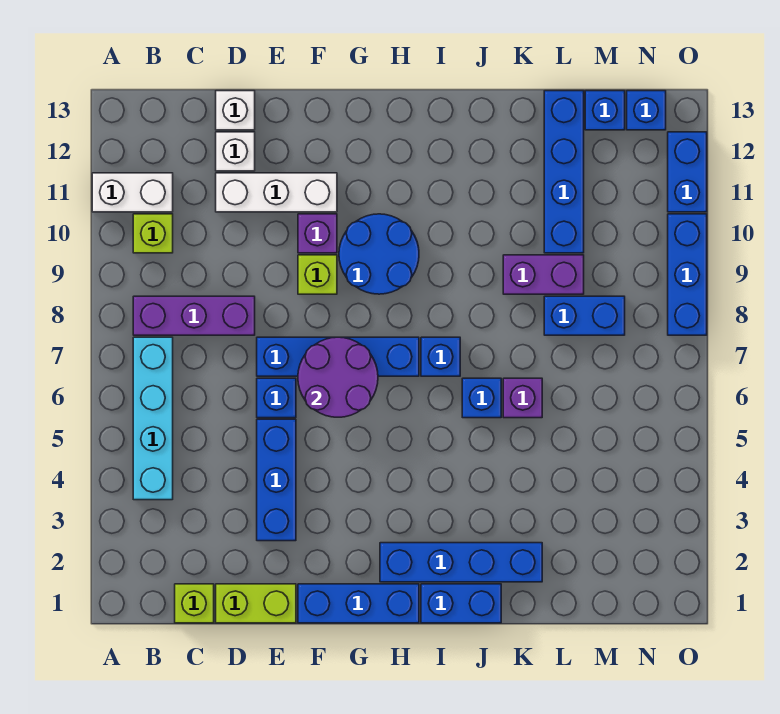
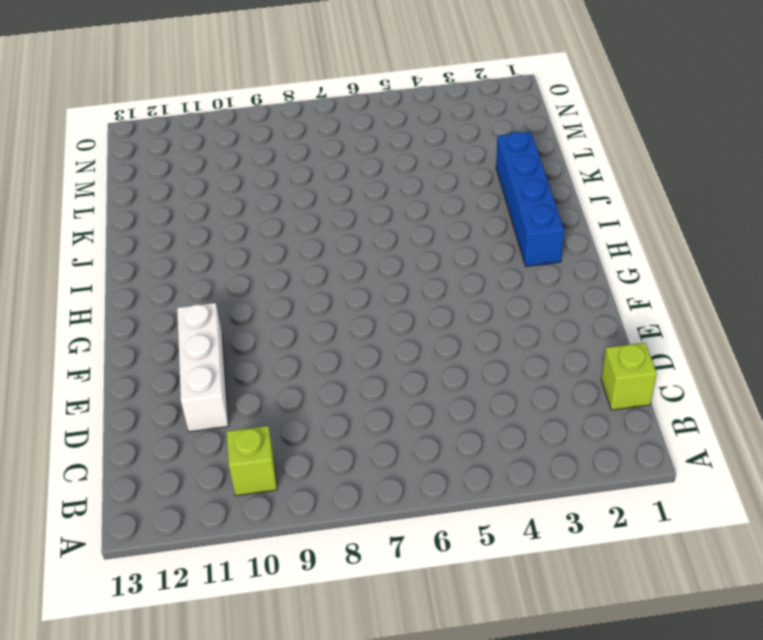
none -> white 1x2 brick [92,173,173,212]
none -> cyan 1x4 brick [133,337,173,500]
none -> purple 1x3 brick [133,296,255,335]

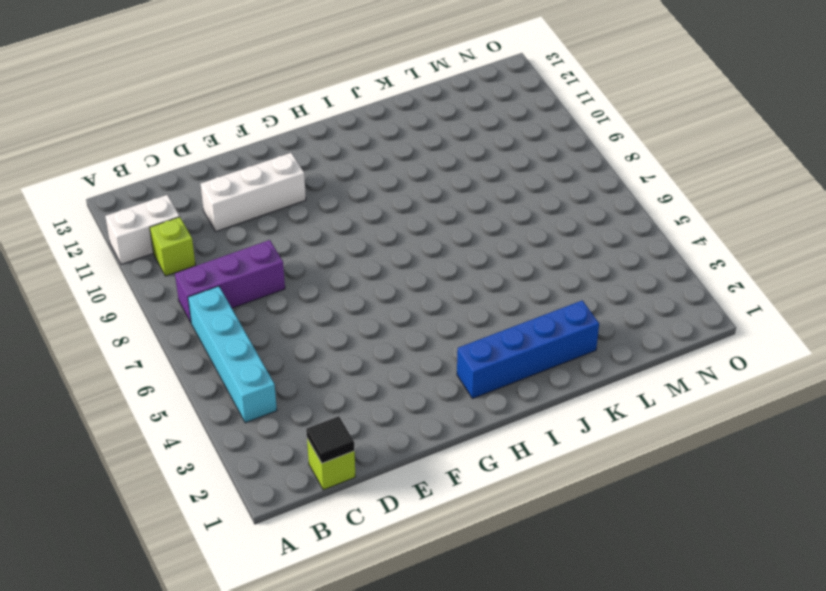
black 1x1 tile [306,416,355,463] -> none
none -> lime 1x2 brick [216,584,296,623]
none -> white 1x1 brick [216,132,255,171]
none -> white 1x1 brick [216,91,255,130]

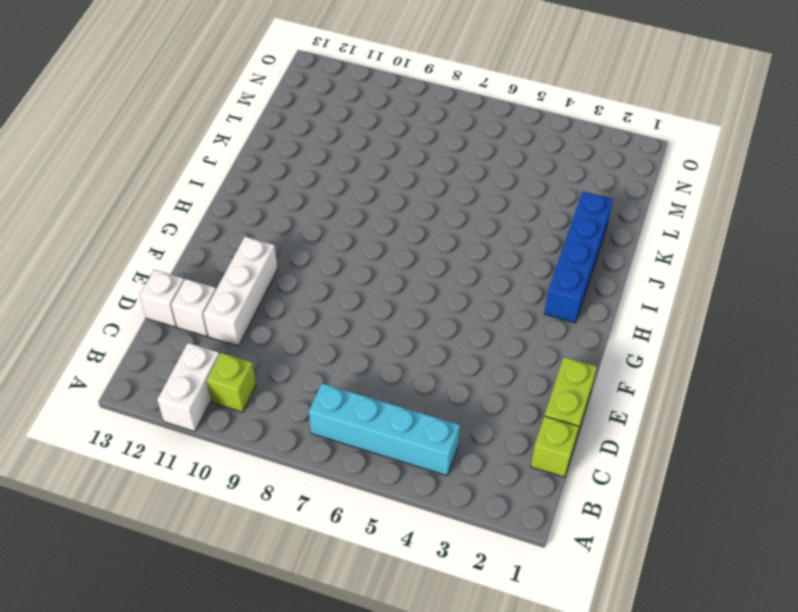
none -> purple 1x3 brick [133,296,255,335]
none -> blue 1x3 brick [257,419,296,541]
none -> blue 1x1 brick [257,378,296,418]

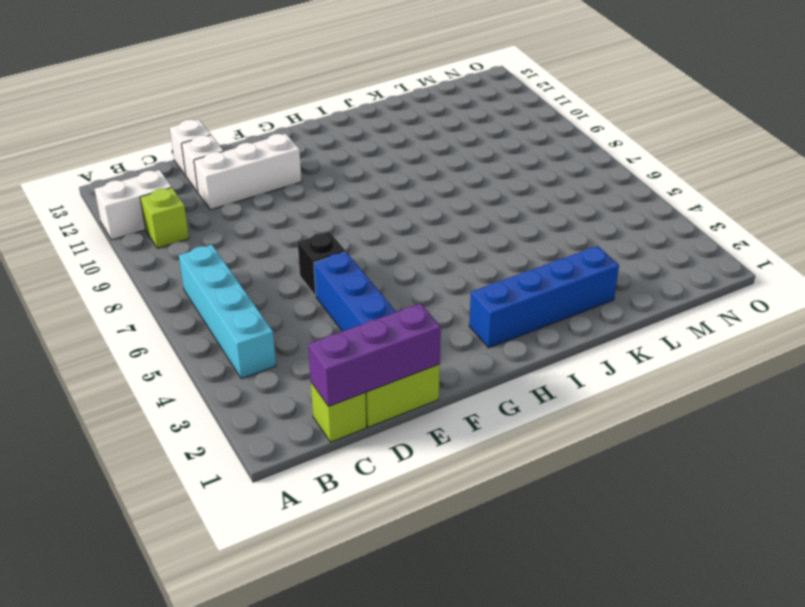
purple 1x3 brick [308,304,441,406] -> purple 1x3 brick moved to [133,296,255,335]
black 1x1 brick [298,232,345,296] -> blue 1x1 brick [257,378,296,418]
none -> blue 1x4 brick [257,337,419,376]
none -> blue 1x3 brick [298,584,419,623]
none -> lime 1x1 brick [298,255,337,294]

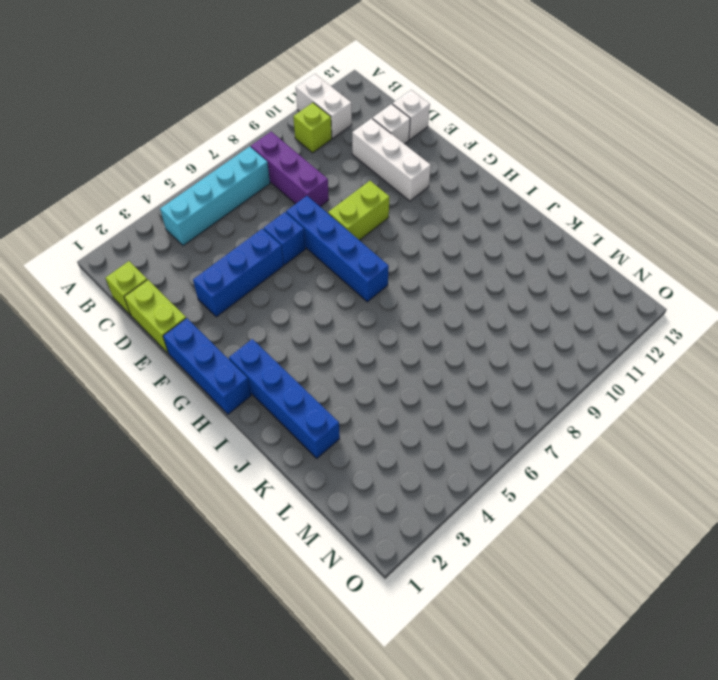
lime 1x2 brick [328,181,389,240] -> lime 1x1 brick [298,255,337,294]
none -> purple 1x1 brick [298,214,337,253]
none -> blue 2x2 round brick [339,214,419,294]
none -> blue 1x2 brick [421,584,501,623]

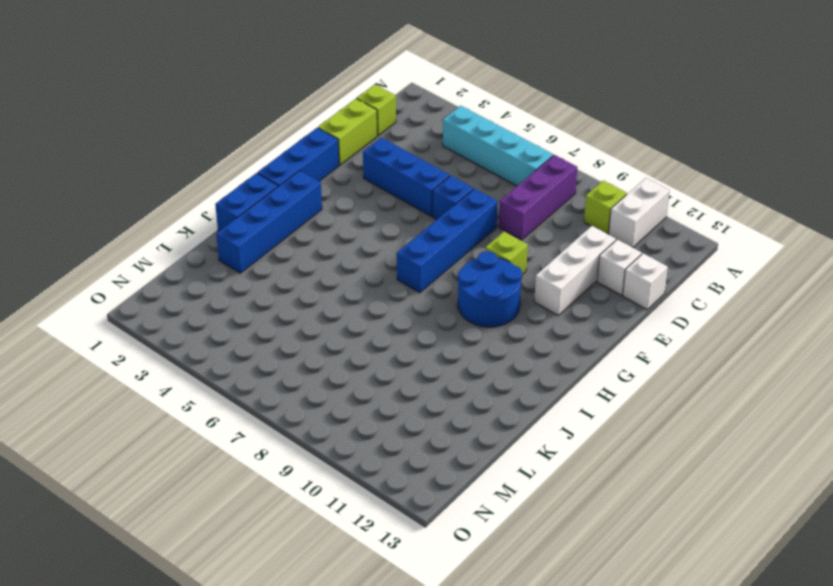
none -> purple 1x1 brick [298,214,337,253]
none -> blue 1x1 brick [421,337,460,376]
none -> blue 1x1 brick [462,378,501,418]

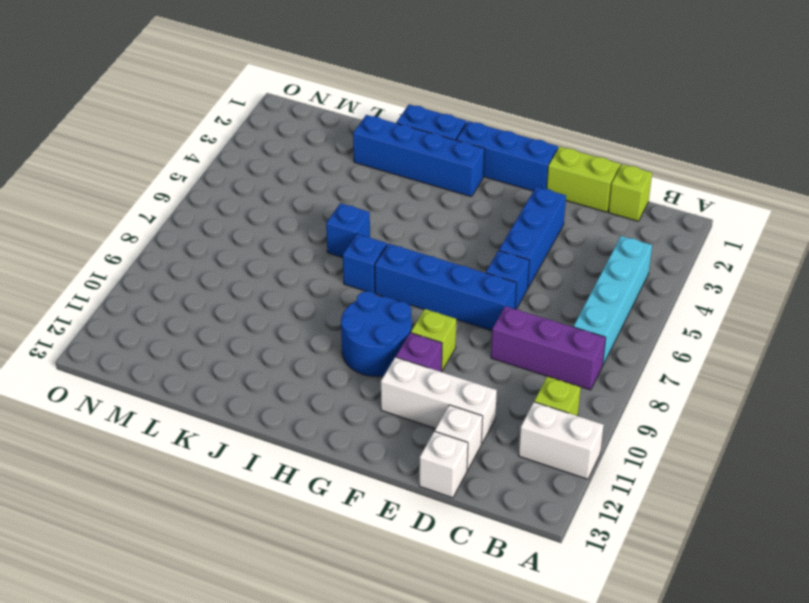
none -> purple 1x1 brick [503,378,542,418]
none -> purple 1x2 brick [503,255,584,294]
none -> blue 1x2 brick [544,296,625,335]

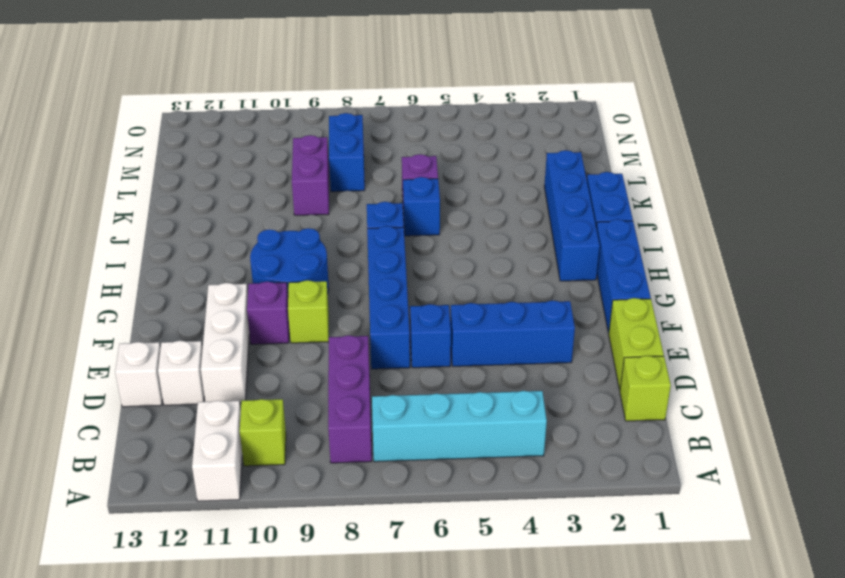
none -> blue 1x4 brick [544,91,584,253]
none -> blue 1x1 brick [585,91,625,130]
none -> blue 1x1 brick [627,91,666,130]

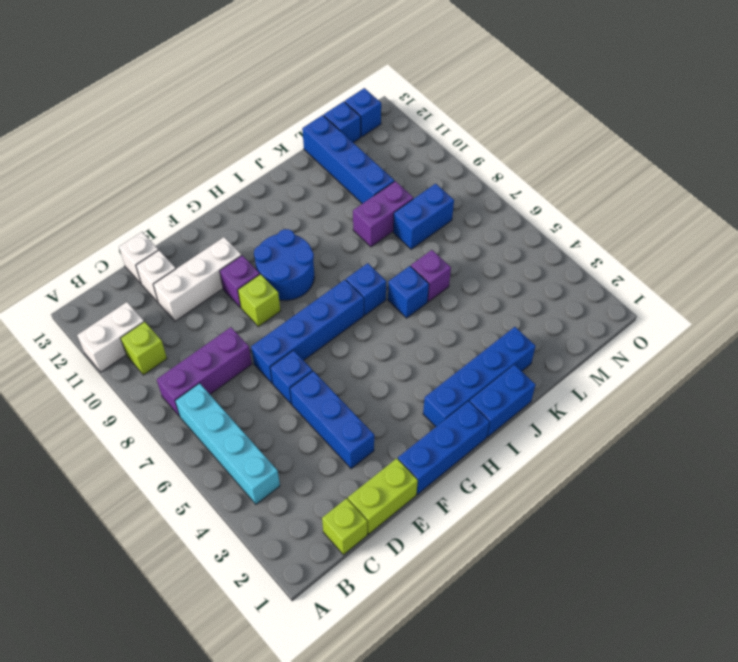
none -> blue 1x3 brick [668,214,707,335]
none -> blue 1x2 brick [668,132,707,212]
none -> purple 2x2 round brick [298,337,378,417]

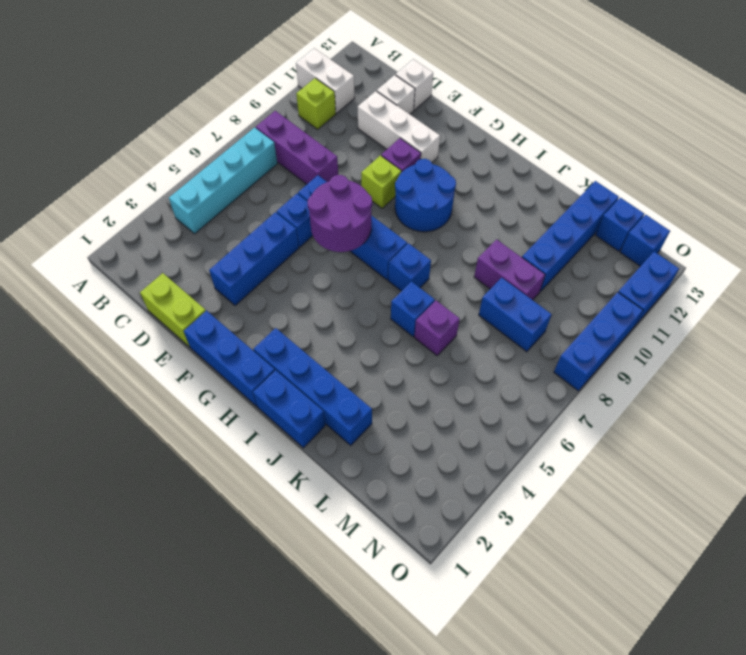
none -> lime 1x1 brick [175,584,214,623]

